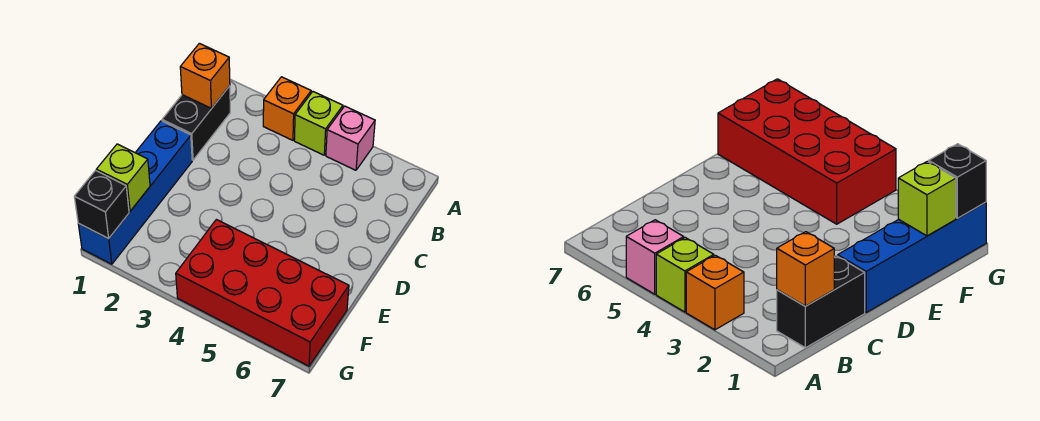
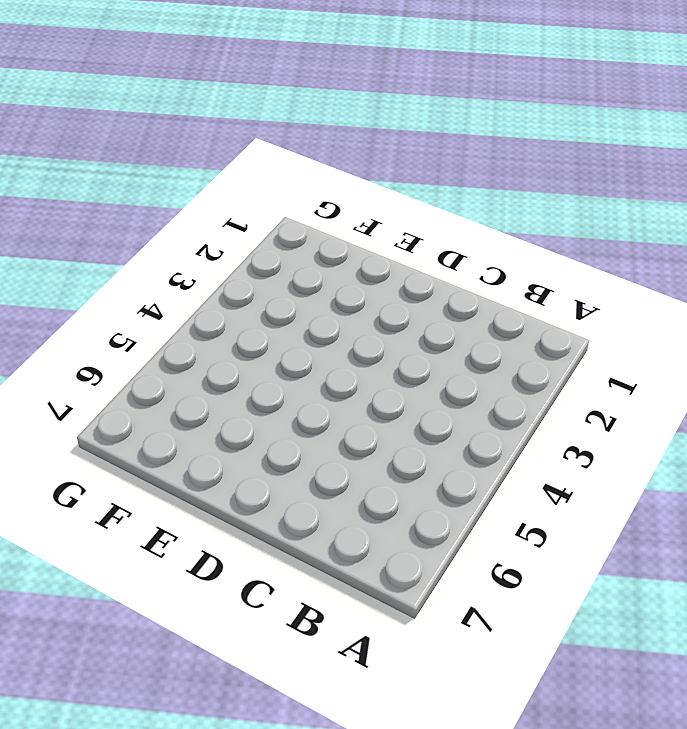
none -> orange 1x1 brick [263,77,311,140]
none -> lime 1x1 brick [294,92,343,155]

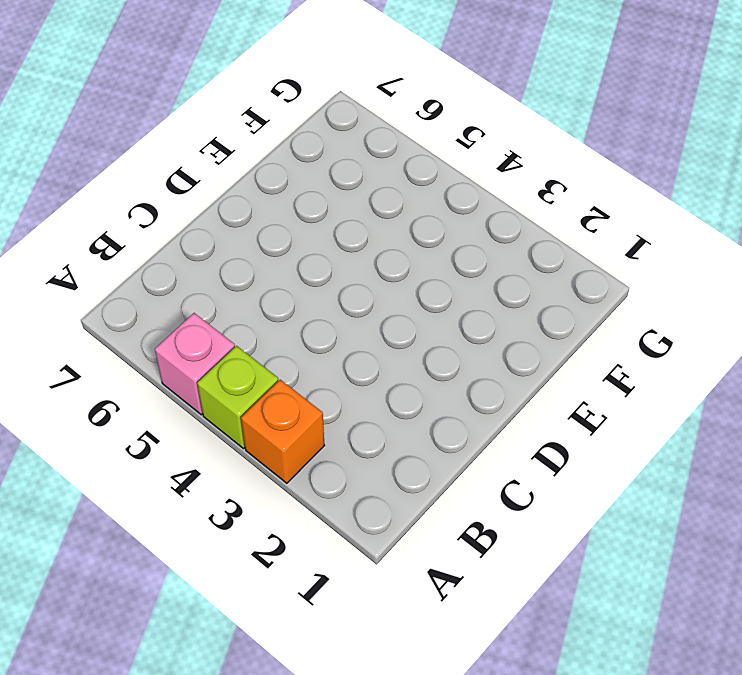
none -> black 1x2 brick [162,86,230,160]
none -> blue 1x4 brick [78,121,192,264]

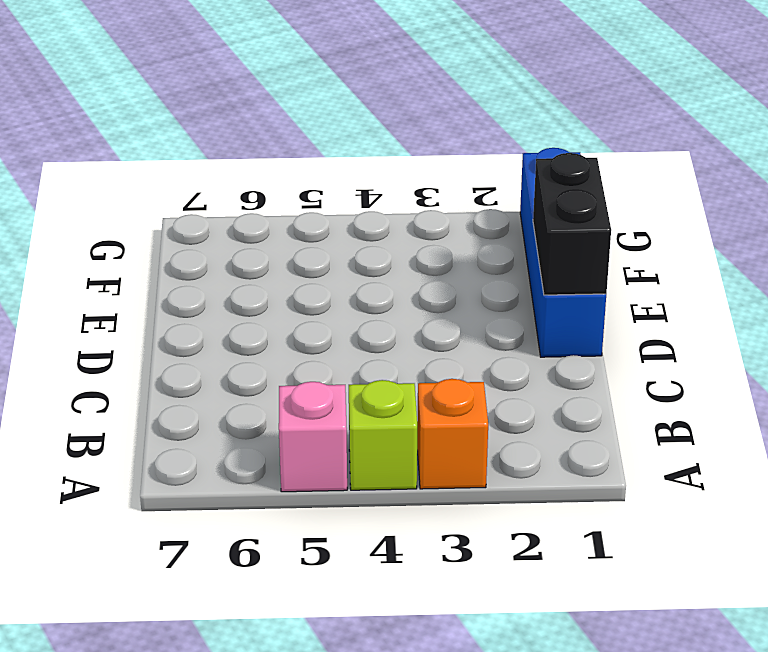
black 1x2 brick [533,153,611,295] -> black 1x2 brick moved to [162,86,230,160]
none -> red 2x4 brick [176,220,349,366]
none -> orange 1x1 brick [180,43,230,108]

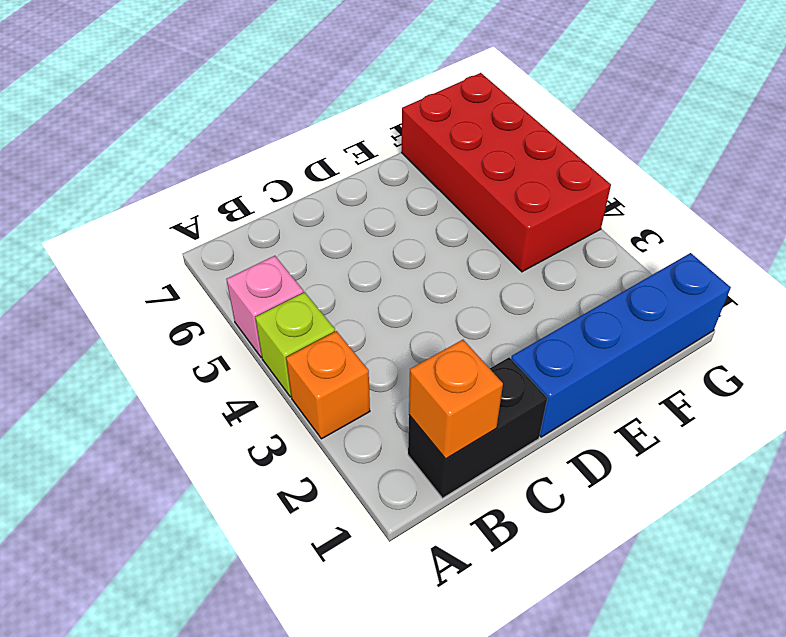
none -> lime 1x1 brick [96,144,150,211]
none -> black 1x1 brick [74,171,129,239]

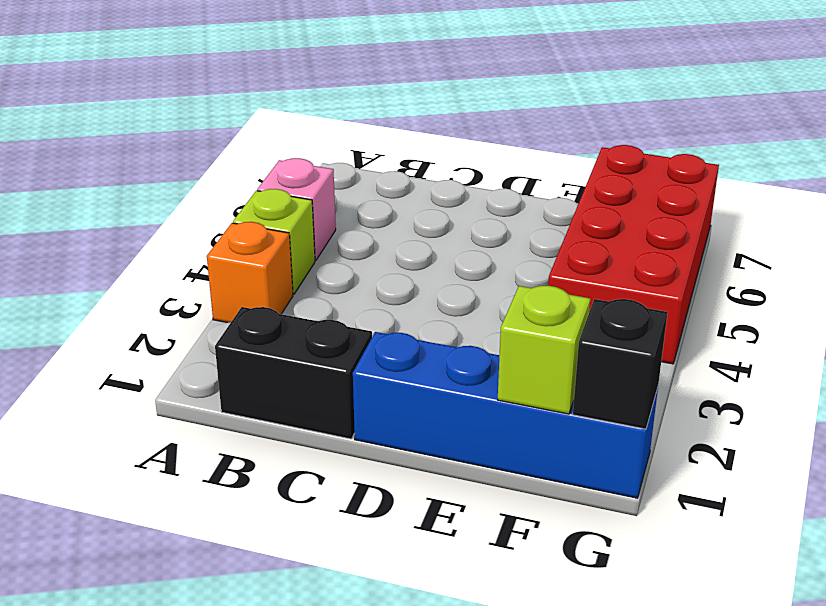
none -> orange 1x1 brick [180,43,230,108]

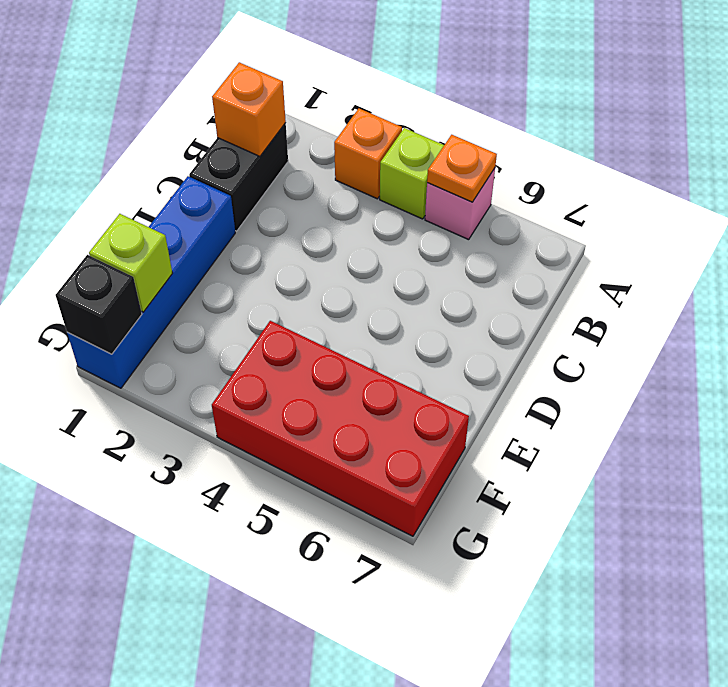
orange 1x1 plate [427,135,497,202] -> none

